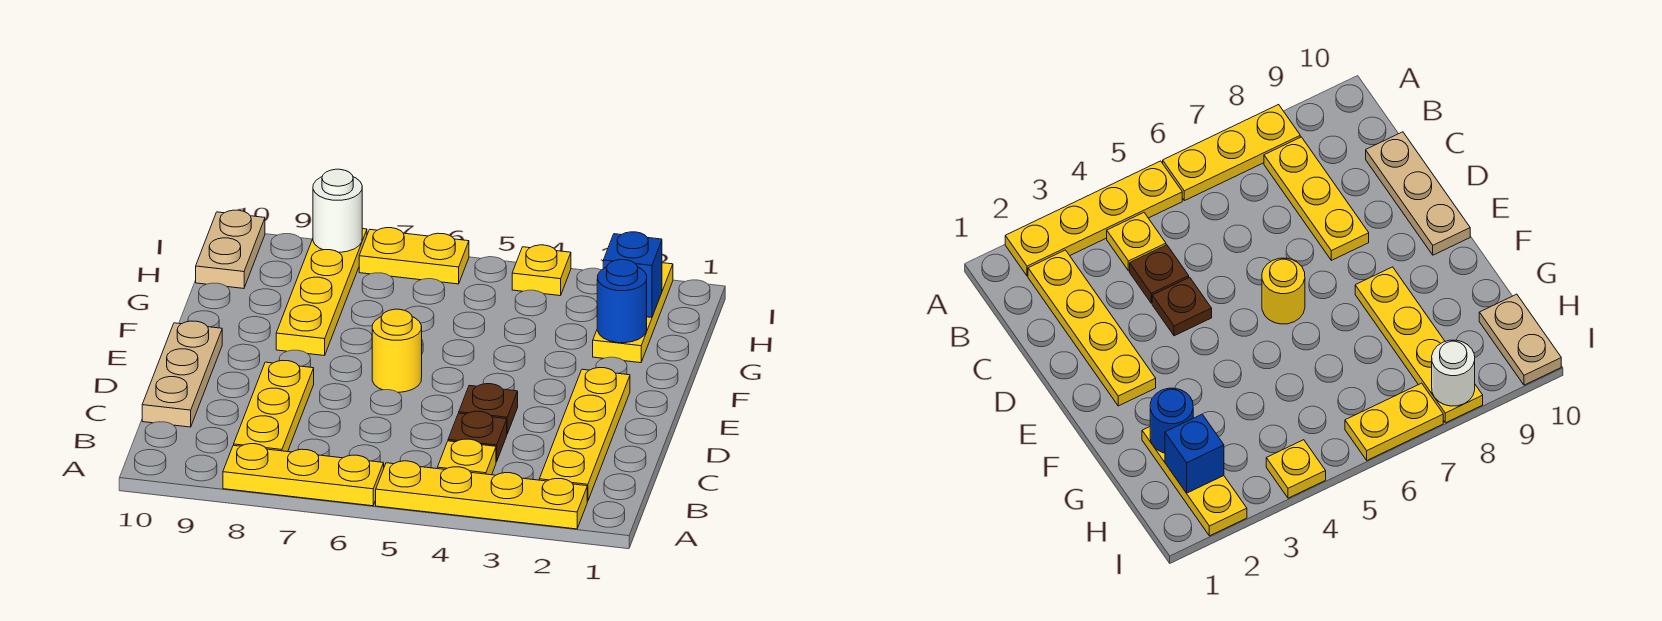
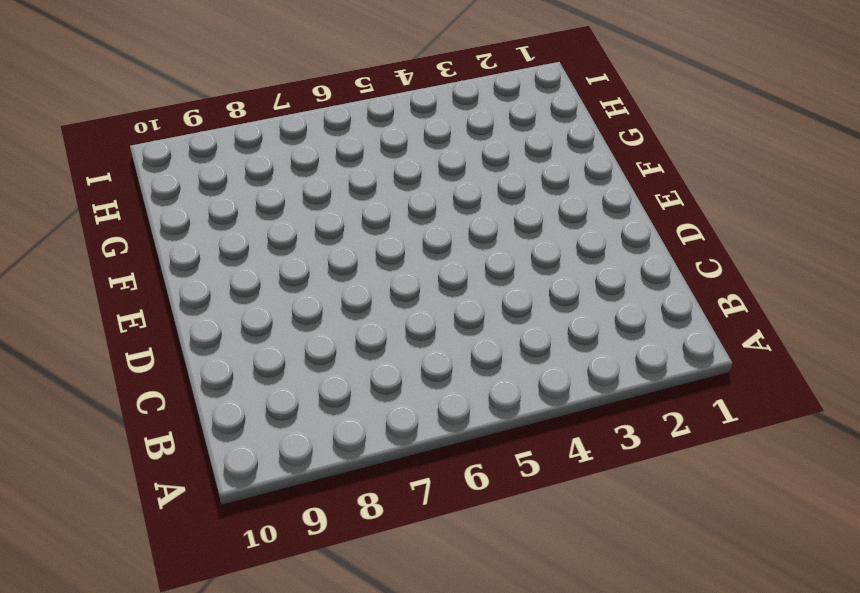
none -> yellow 1x4 plate [376,461,587,529]
none -> yellow 1x3 plate [223,444,384,506]
none -> yellow 1x4 plate [539,368,630,501]

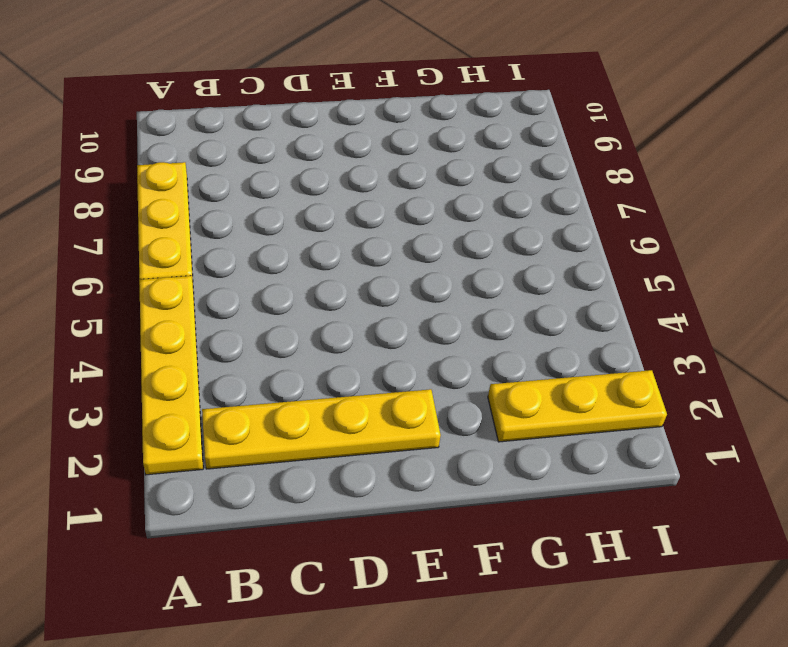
none -> yellow 1x1 plate [437,439,496,475]
none -> yellow 1x3 plate [234,360,314,452]
none -> brown 1x1 plate [448,411,507,462]

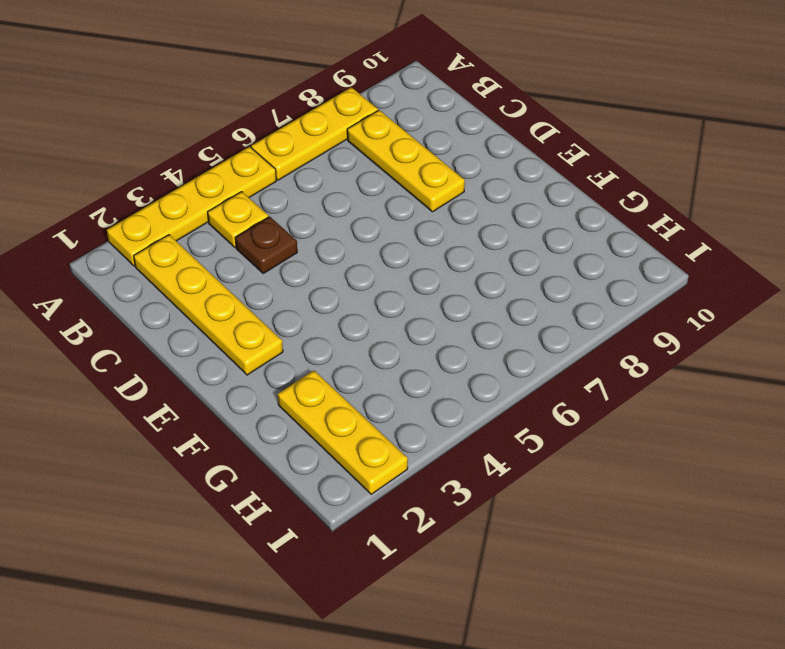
none -> tan 1x3 plate [142,321,222,427]
none -> brown 1x1 plate [459,384,518,434]
none -> yellow 1x1 round brick [372,309,422,392]

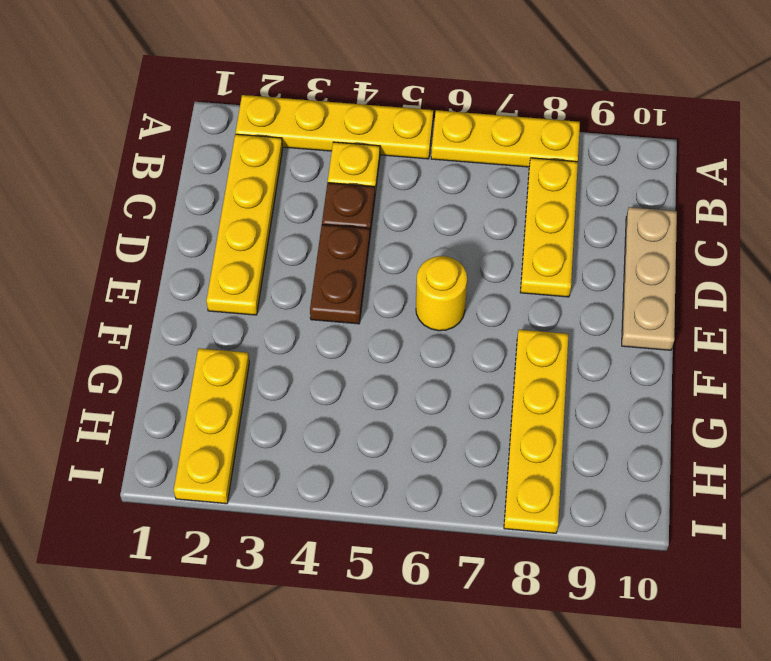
brown 1x2 plate [310,225,370,324] -> brown 1x1 plate [459,384,518,434]
none -> tan 1x2 plate [196,210,265,289]
none -> yellow 1x1 plate [512,245,571,296]
none -> yellow 1x2 plate [359,228,469,284]

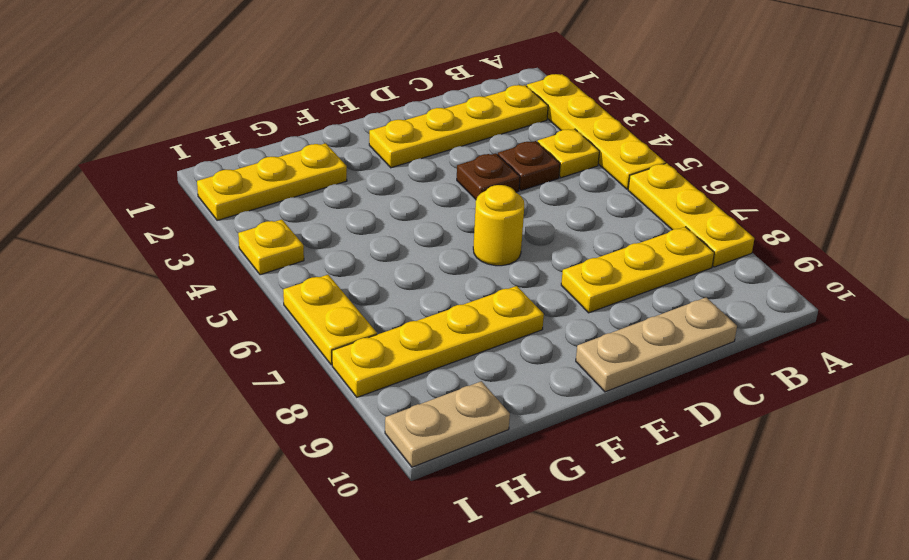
none -> blue 1x1 round brick [597,260,647,343]
none -> blue 1x1 brick [603,232,662,317]
none -> white 1x1 round brick [313,169,362,252]

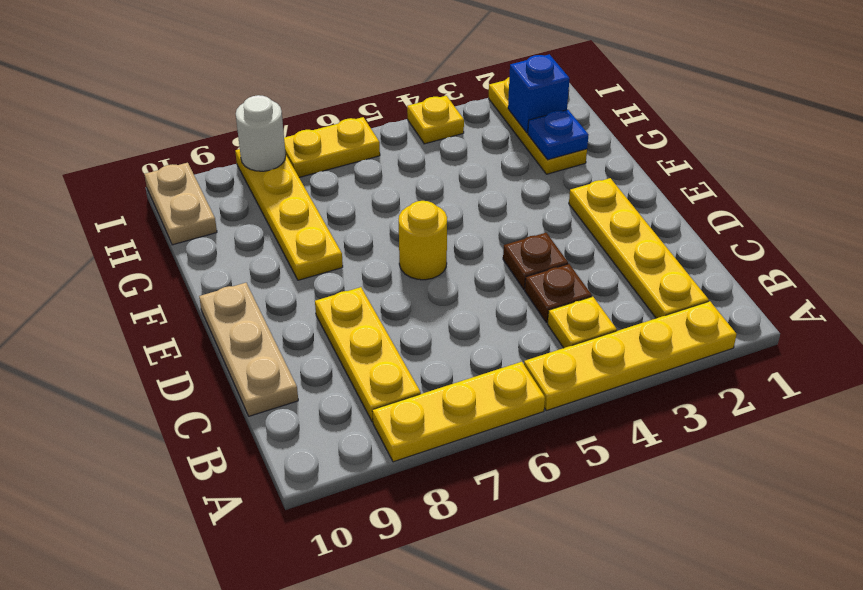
blue 1x1 plate [528,110,588,160] -> blue 1x1 round brick [597,260,647,343]

